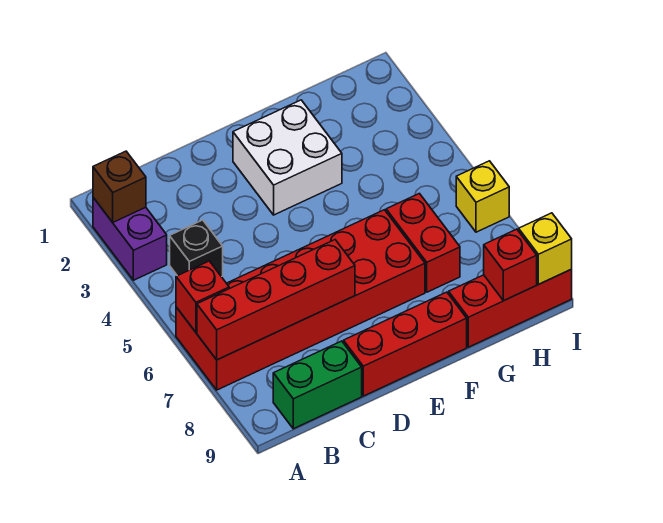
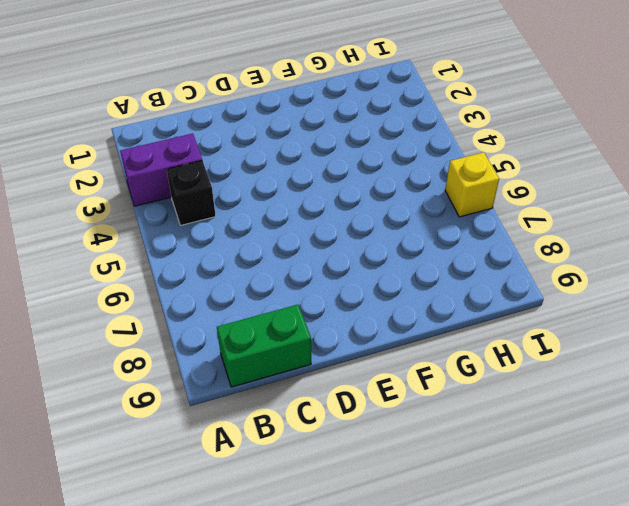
purple 1x2 brick [120,133,202,206] -> purple 1x2 brick turned to [93,197,167,280]
none -> red 2x6 brick [176,210,425,390]
none -> red 1x3 brick [344,292,467,396]
none -> white 2x2 brick [233,100,342,215]

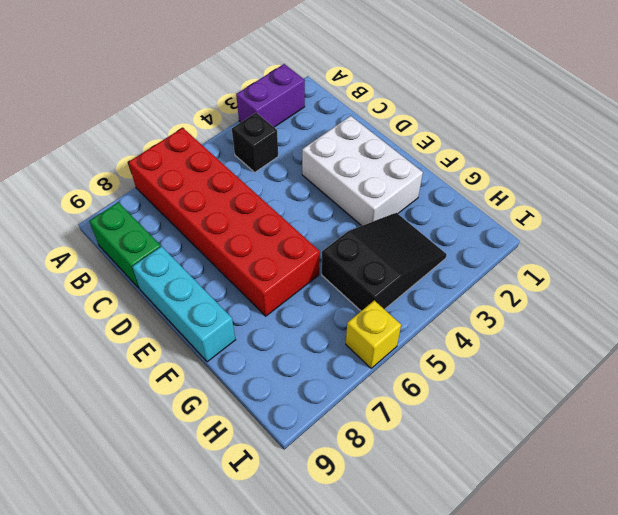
white 2x3 brick [302,116,423,226] -> white 2x2 brick [233,100,342,215]
cyan 1x3 brick [132,246,236,362] -> red 1x3 brick [344,292,467,396]
black 2x3 slope [322,213,447,311] -> none
none -> red 1x2 brick [386,194,460,292]
none -> red 1x3 brick [449,269,572,347]
none -> brown 1x1 brick [93,151,146,222]

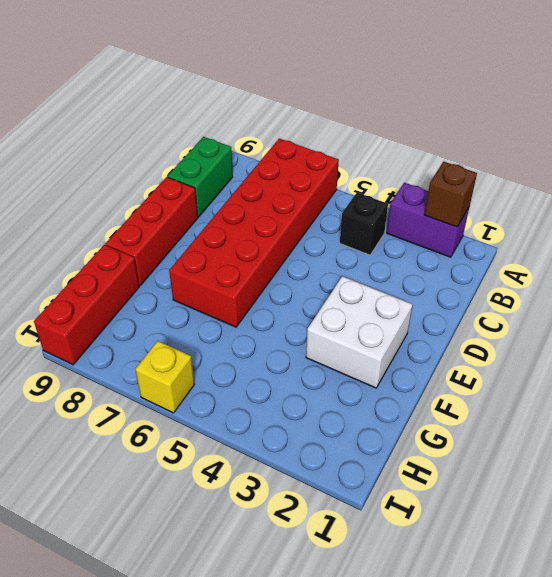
none -> red 1x2 brick [386,194,460,292]
none -> red 1x1 brick [176,261,229,332]
none -> red 1x4 brick [197,240,355,360]

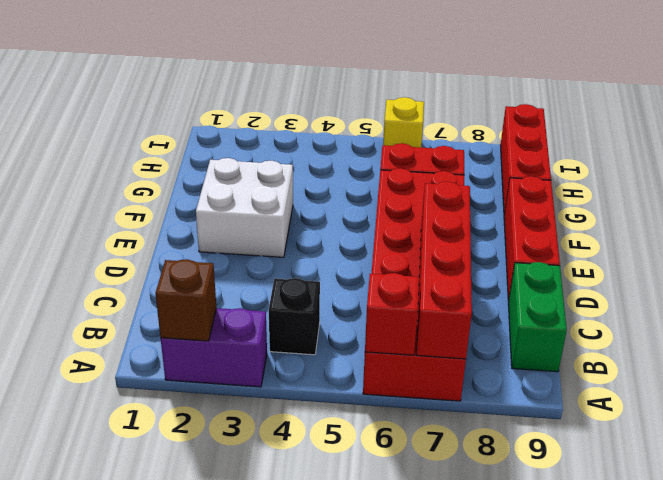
none -> red 1x1 brick [484,229,537,301]
none -> yellow 1x1 brick [519,213,572,284]

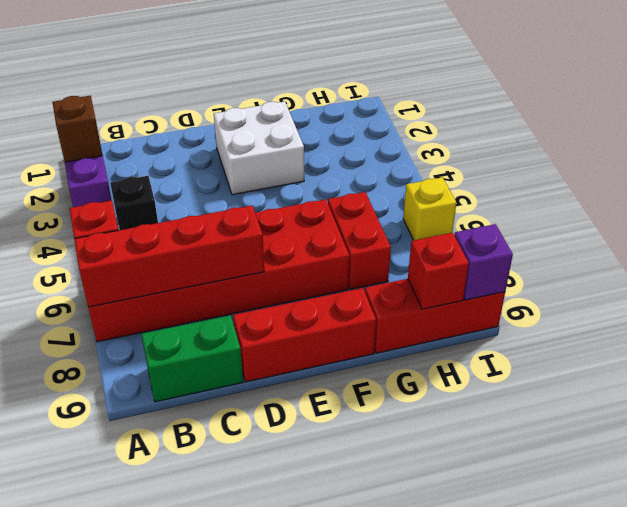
purple 1x1 brick [454,224,513,300] -> yellow 1x1 brick [519,213,572,284]

